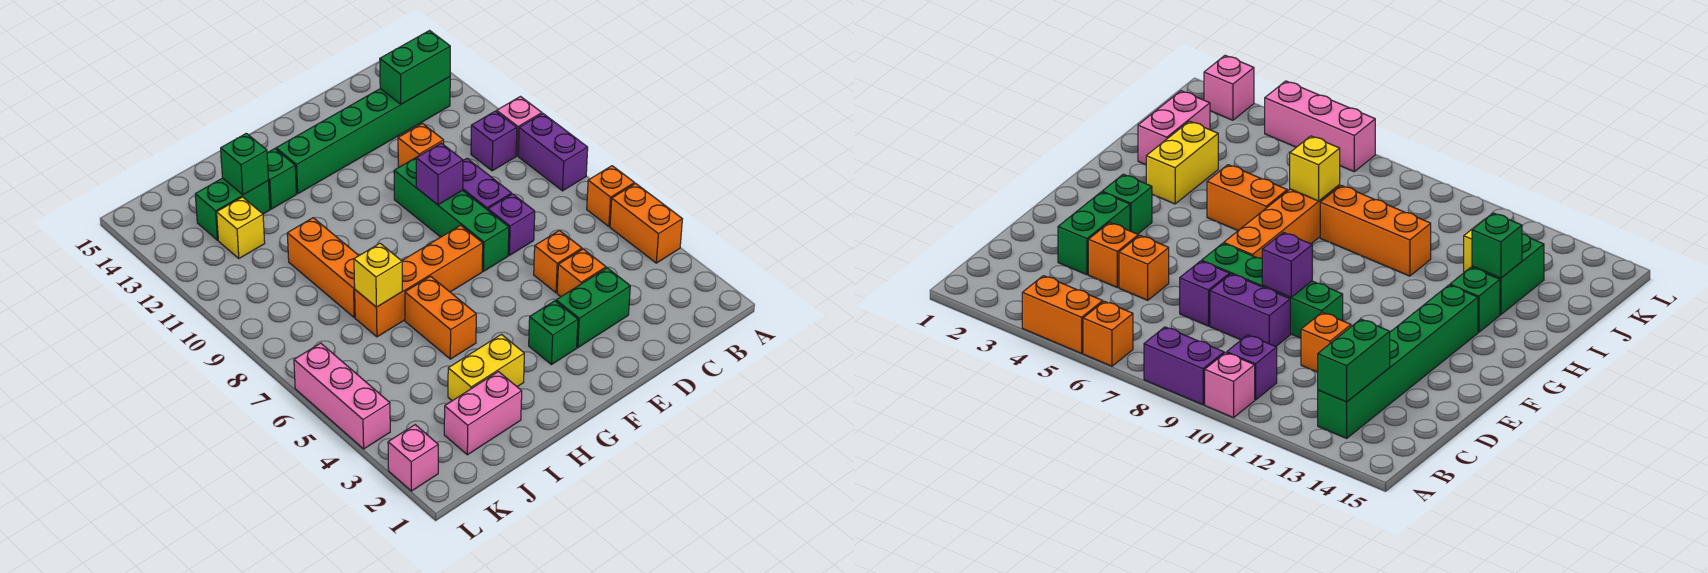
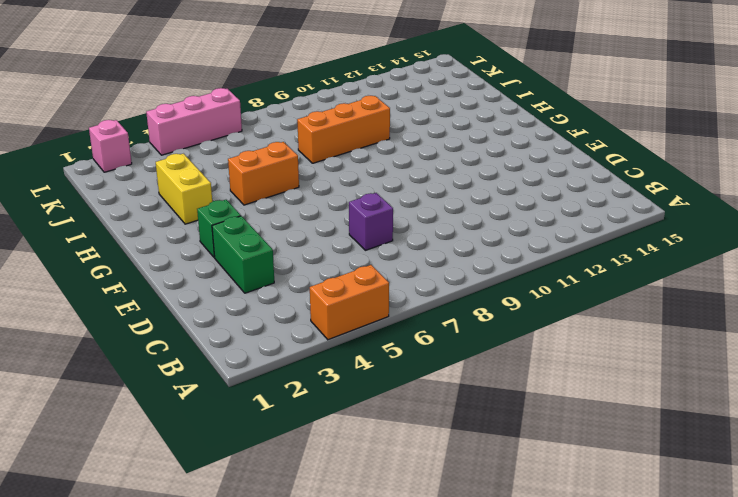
none -> orange 1x1 brick [587,166,634,226]
none -> purple 1x2 brick [518,114,588,191]
none -> pink 1x1 brick [497,97,542,156]

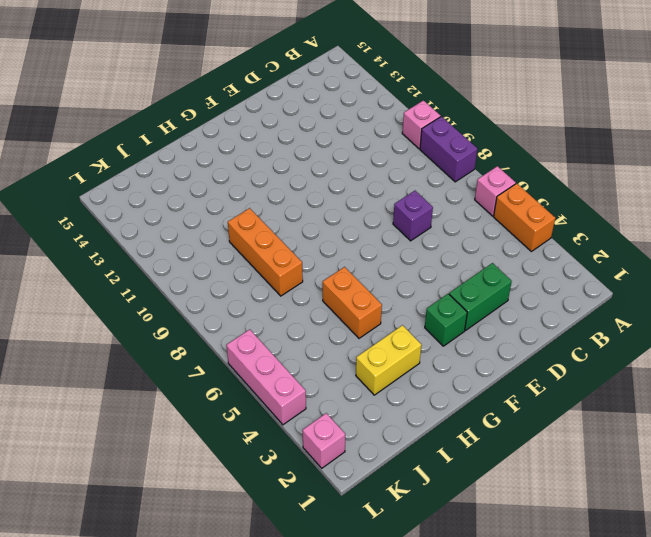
pink 1x1 brick [475,166,516,216] -> orange 1x1 brick [587,166,634,226]
none -> purple 1x1 brick [471,111,517,171]
none -> green 1x6 brick [276,77,450,194]
none -> orange 1x1 brick [557,249,606,297]

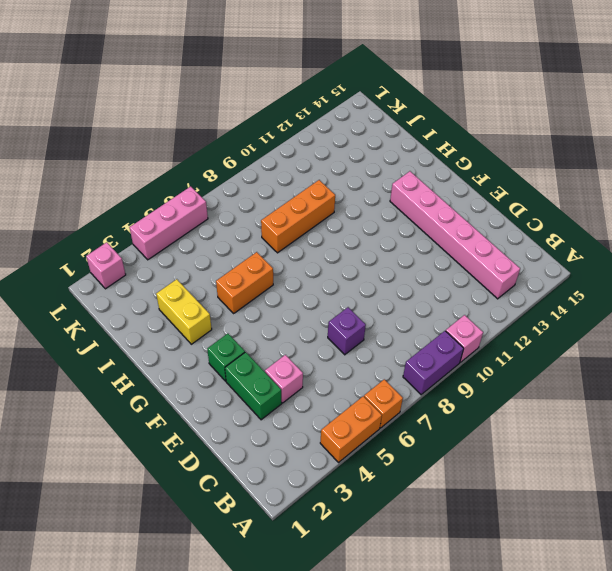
pink 1x6 brick [390,171,520,299] -> green 1x6 brick [276,77,450,194]
pink 1x1 brick [265,355,303,403] -> orange 1x1 brick [557,249,606,297]
none -> purple 1x1 brick [471,111,517,171]
none -> orange 1x1 brick [534,230,582,293]
none -> purple 1x2 brick [463,159,512,210]

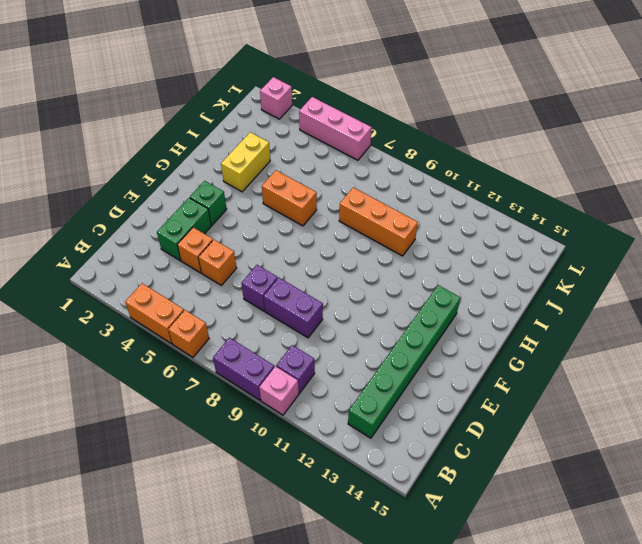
none -> orange 1x1 brick [398,124,444,167]
none -> green 1x4 brick [394,157,509,271]
none -> orange 1x4 brick [355,225,483,337]

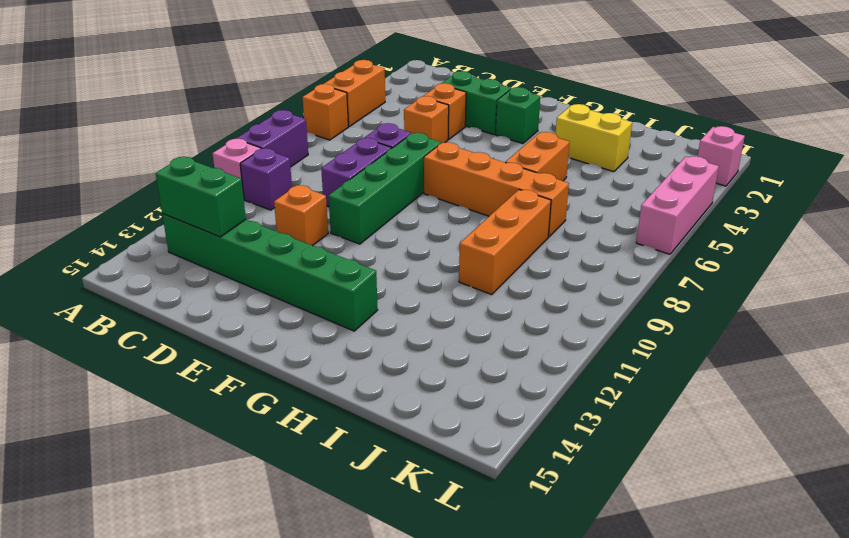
none -> green 1x1 brick [267,149,296,209]
none -> pink 1x2 brick [444,372,522,455]
none -> green 1x2 brick [195,178,270,240]

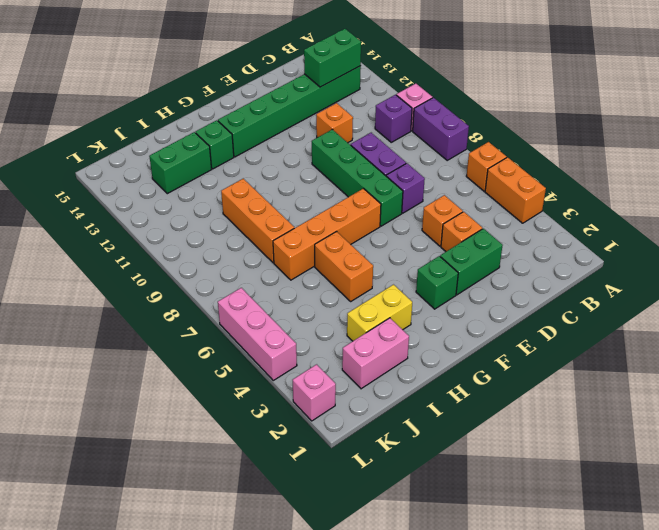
none -> yellow 1x1 brick [217,197,265,258]
none -> purple 1x1 brick [416,143,463,205]
none -> yellow 1x1 brick [354,243,402,307]

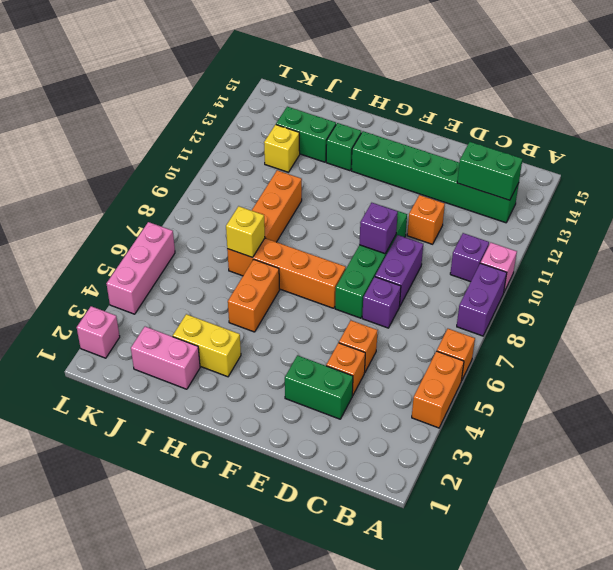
none -> green 1x1 brick [529,301,578,365]
none -> green 1x1 brick [221,133,268,195]

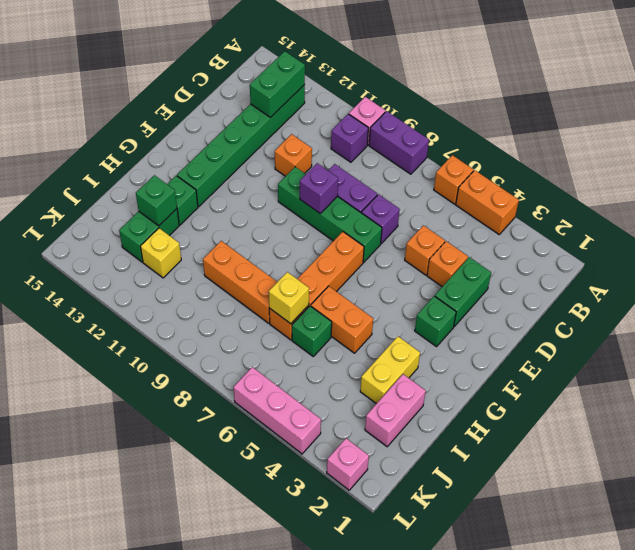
green 1x1 brick [292,306,332,356] -> none

